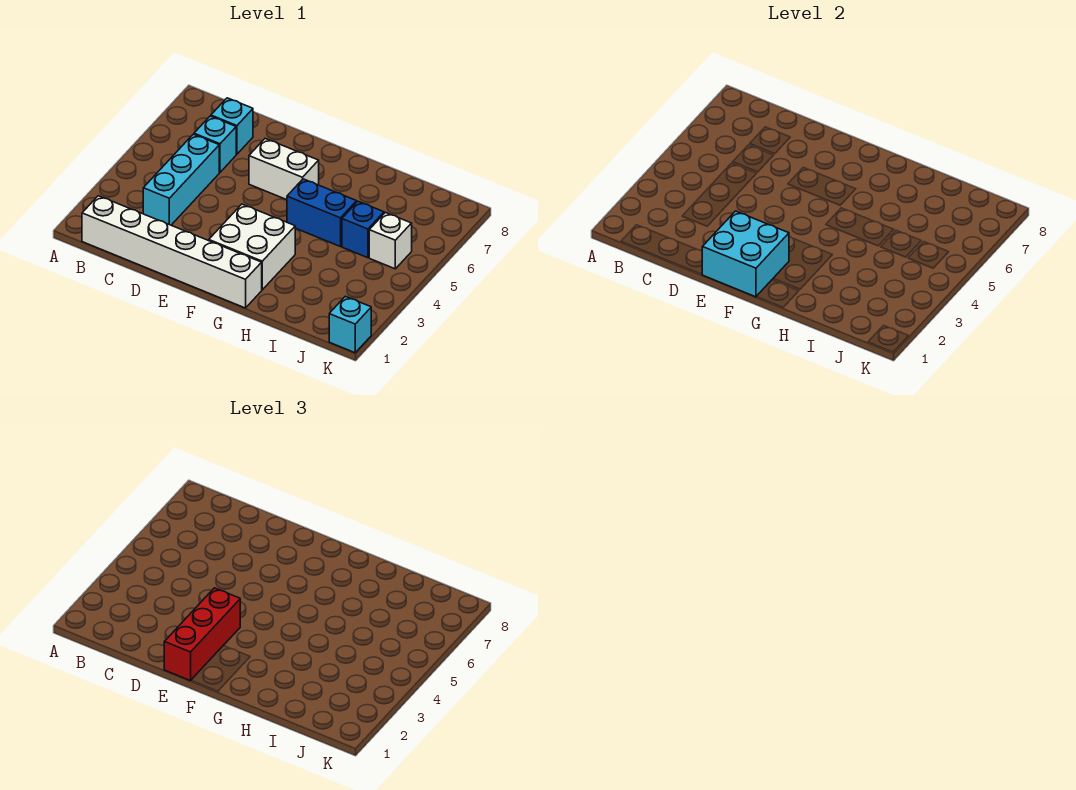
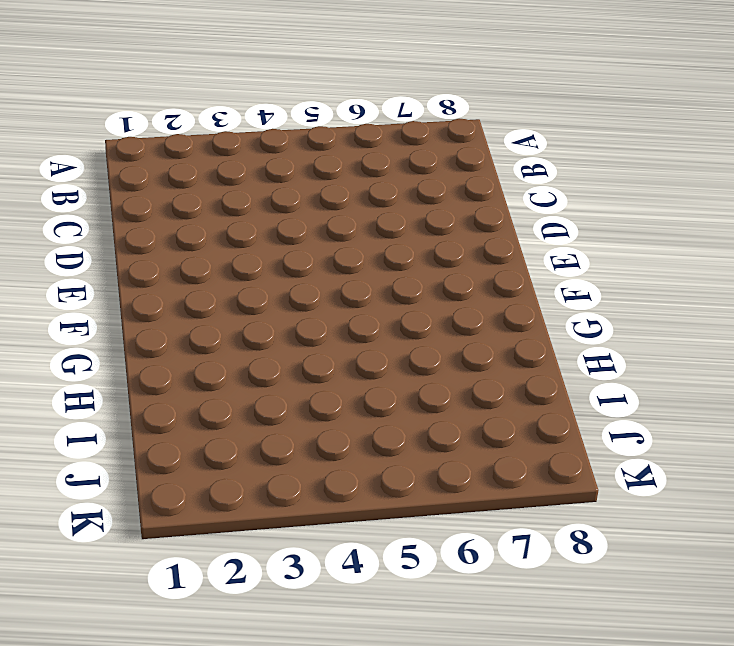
none -> white 1x6 brick [82,196,262,308]
none -> cyan 1x3 brick [143,134,219,225]
none -> cyan 1x1 brick [194,116,236,172]

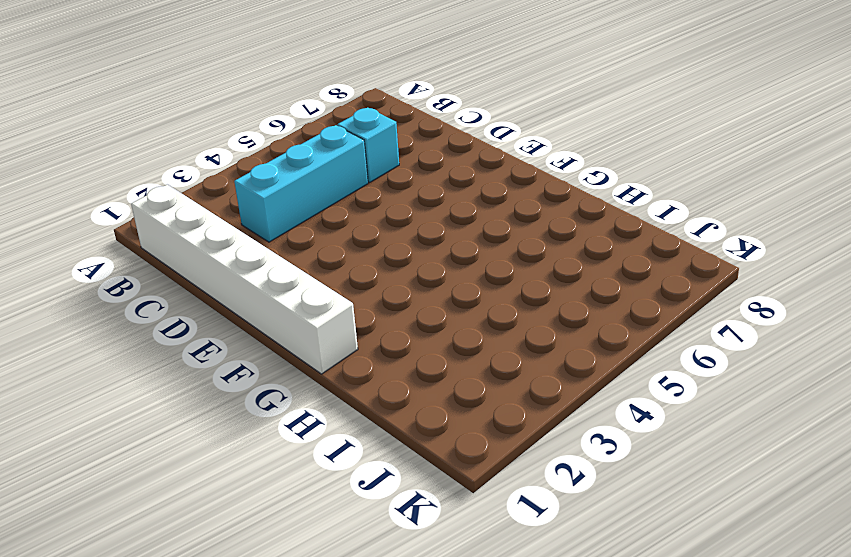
none -> cyan 1x1 brick [211,98,253,154]
none -> white 1x2 brick [249,139,319,200]
none -> white 2x2 brick [209,204,295,290]

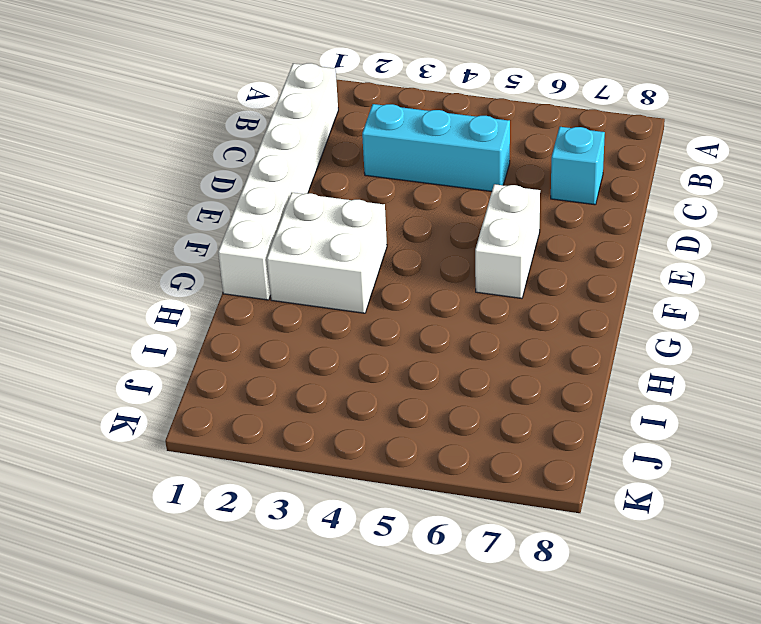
none -> cyan 1x1 brick [194,116,236,172]
none -> blue 1x2 brick [287,179,357,247]
none -> blue 1x1 brick [342,201,384,258]

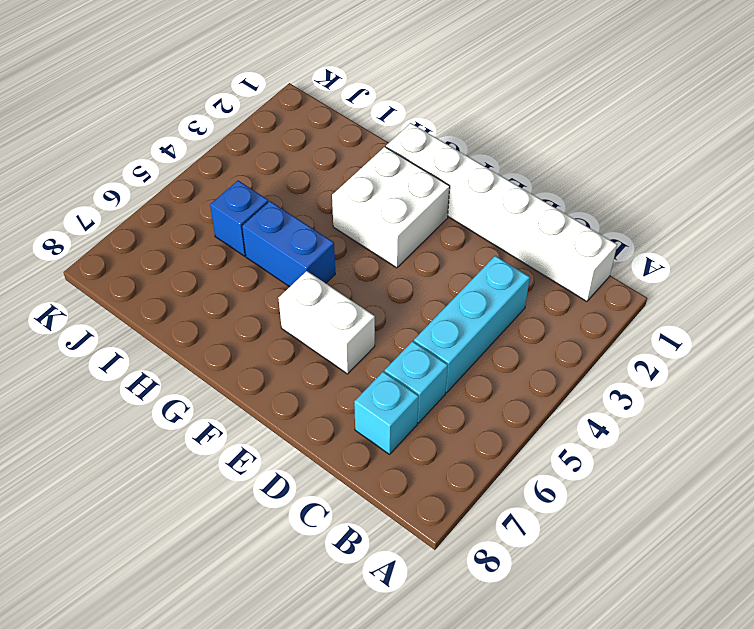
none -> white 1x1 brick [369,213,412,269]
none -> cyan 1x1 brick [329,296,371,353]
none -> cyan 2x2 brick [702,211,789,297]

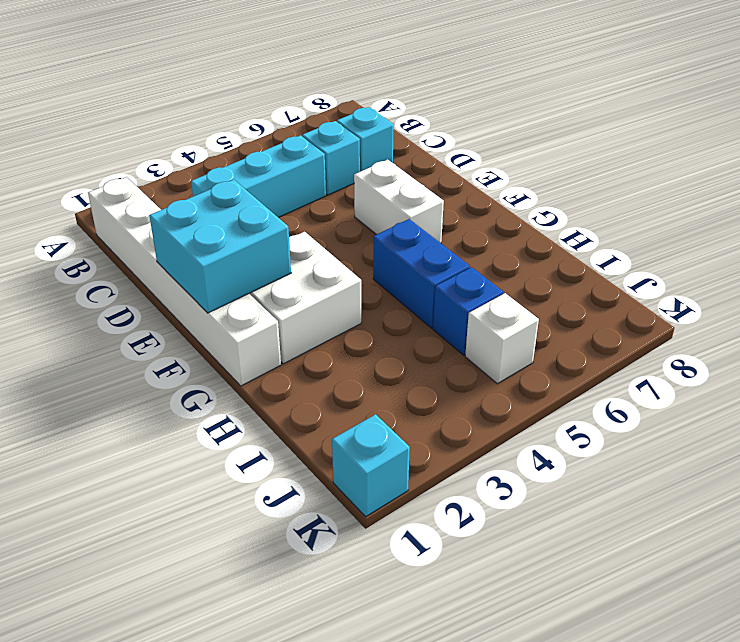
none -> red 1x3 brick [164,588,240,681]

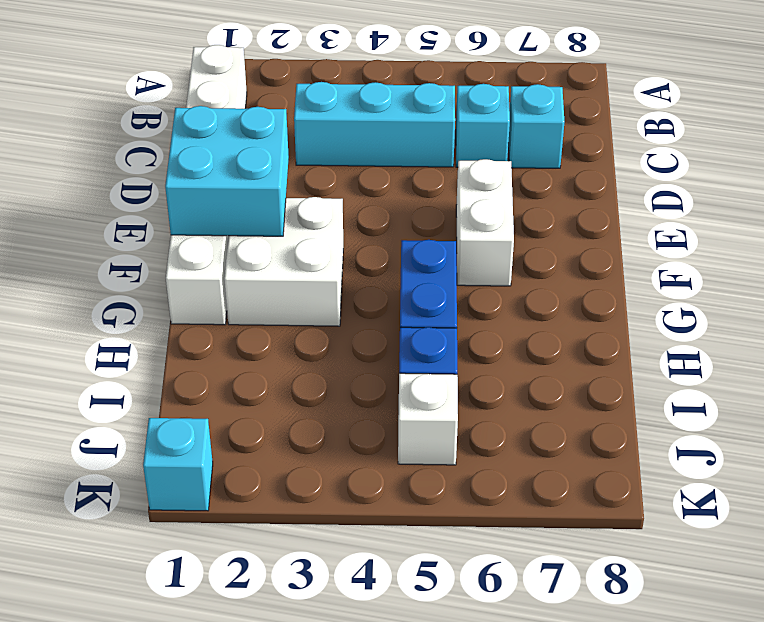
none -> red 1x3 brick [164,588,240,681]

